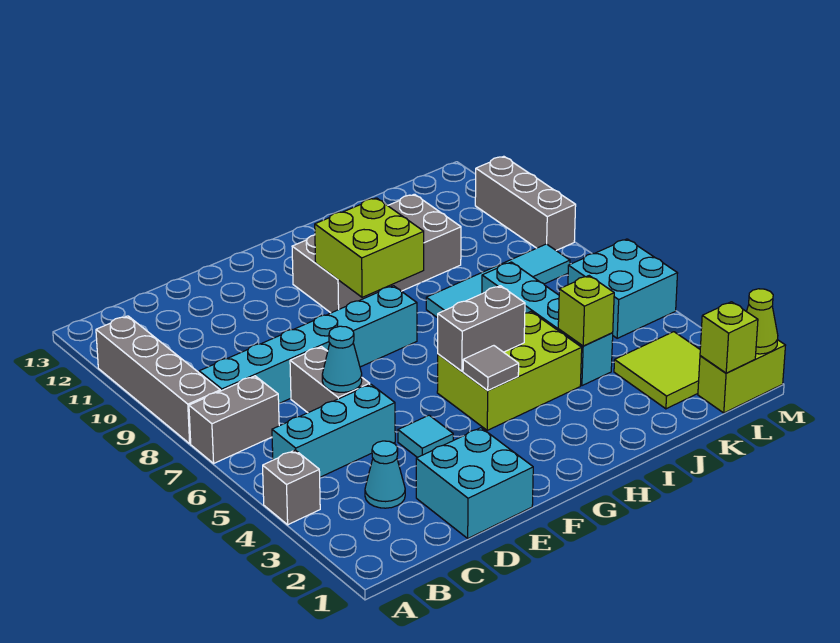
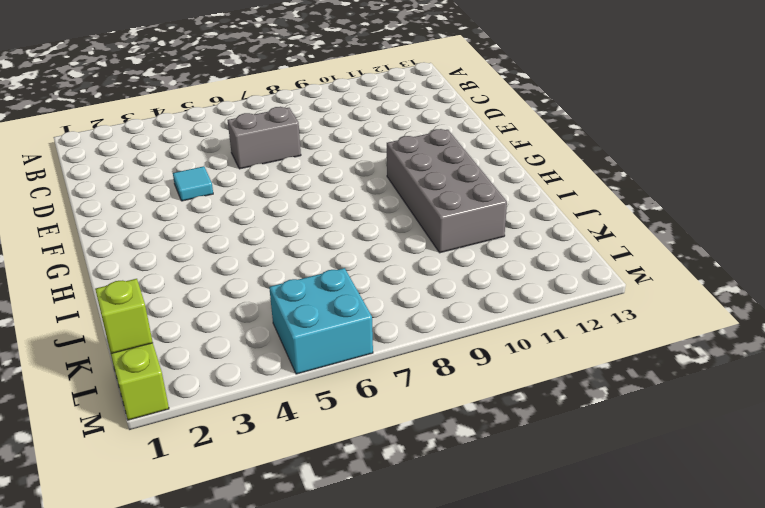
none -> grey 1x1 brick [263,450,320,525]
none -> grey 1x2 brick [189,376,279,463]
none -> grey 1x4 brick [96,316,220,444]

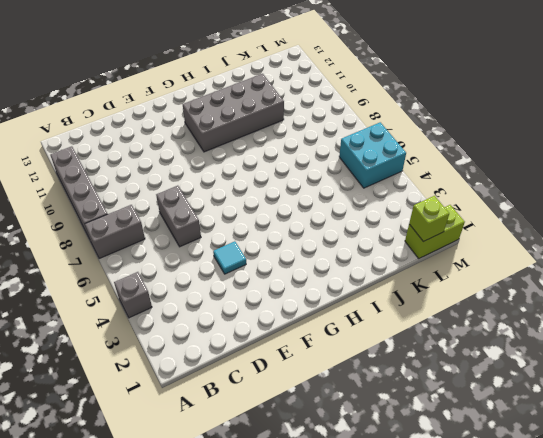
none -> cyan 1x3 brick [272,384,395,477]
none -> cyan 1x6 brick [199,286,417,404]
none -> cyan 1x1 cone [365,441,405,508]

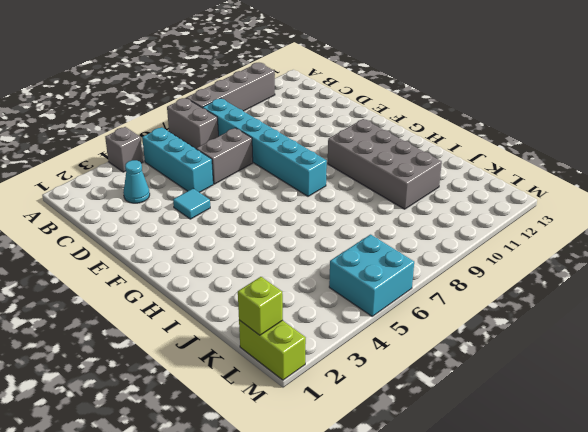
none -> cyan 2x2 brick [416,428,533,538]
none -> lime 2x3 brick [437,312,582,430]
none -> cyan 1x4 tile [426,244,570,318]

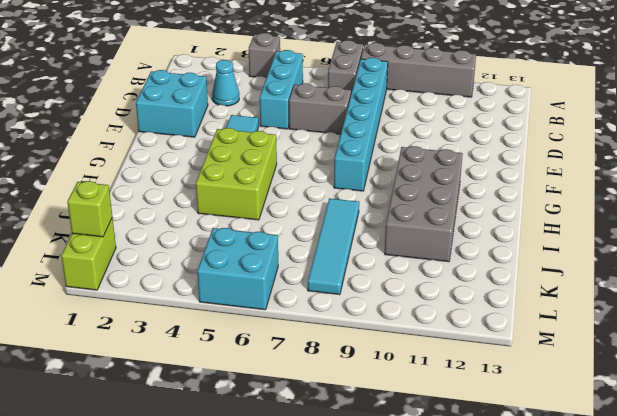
none -> cyan 1x4 brick [482,262,613,386]
none -> lime 2x2 tile [614,332,700,409]
none -> grey 1x3 brick [475,156,576,250]

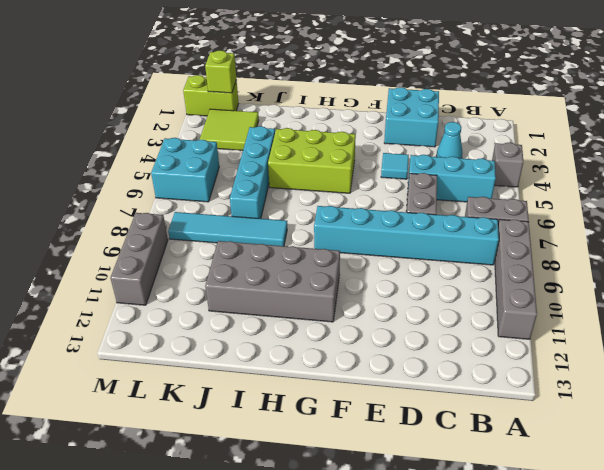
none -> cyan 1x1 cone [322,326,362,392]
none -> grey 1x1 tile [463,346,519,390]
none -> grey 1x2 brick [438,286,525,371]

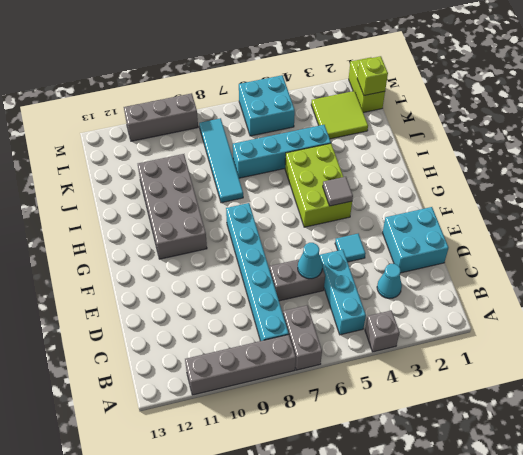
none -> grey 1x2 brick [438,286,525,371]
none -> lime 2x2 brick [315,198,424,297]
none -> lime 1x1 brick [558,276,614,346]

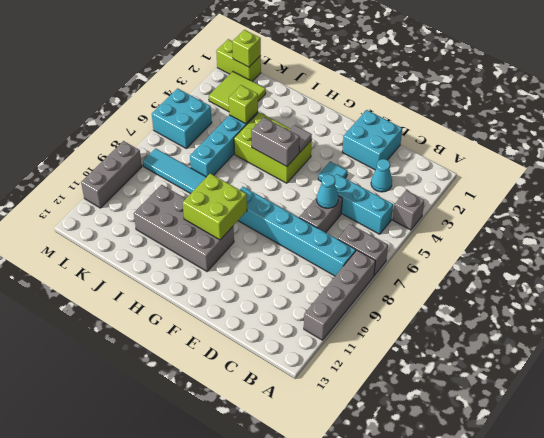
none -> lime 1x1 cone [746,289,778,354]

